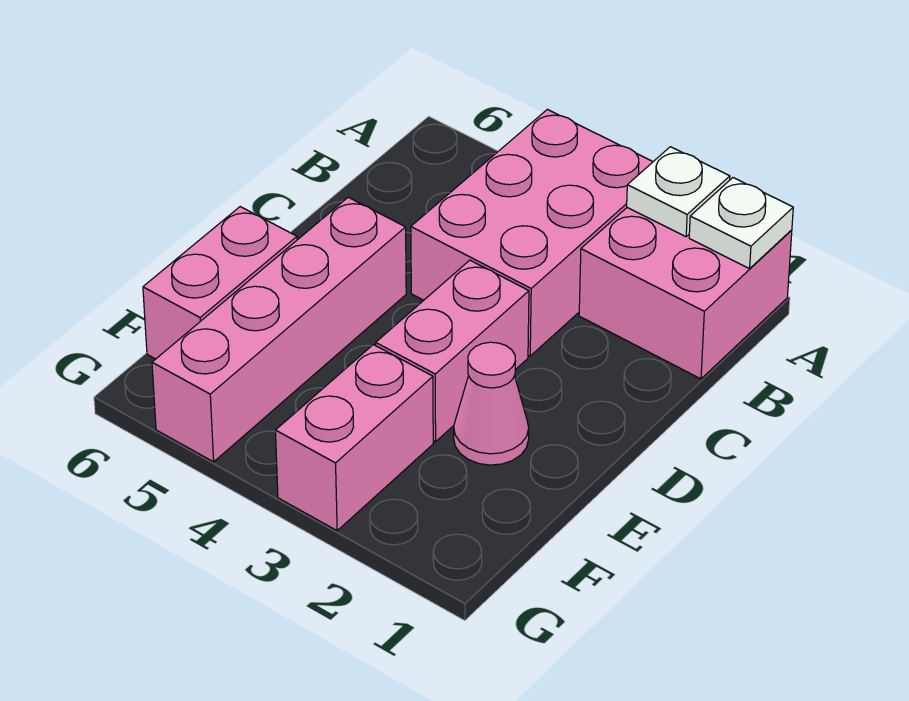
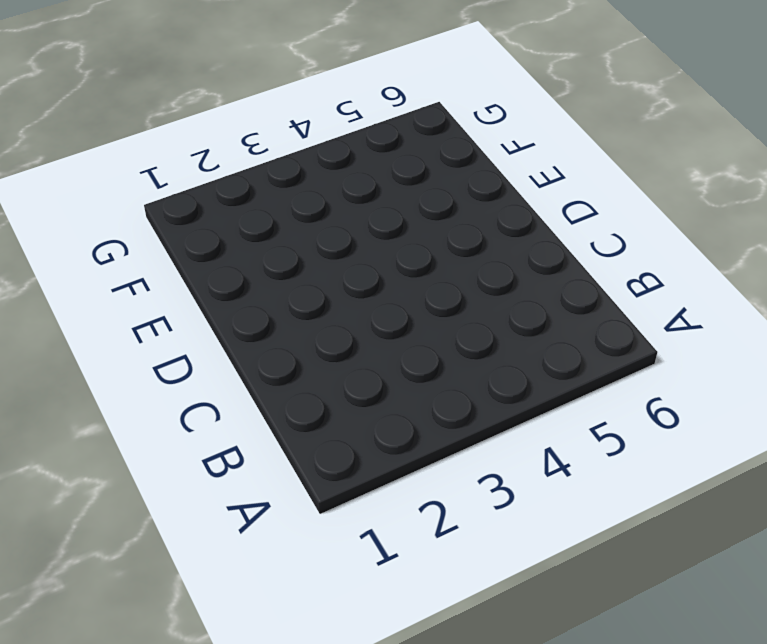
none -> pink 2x2 brick [579,208,792,379]
none -> pink 2x3 brick [411,109,653,356]

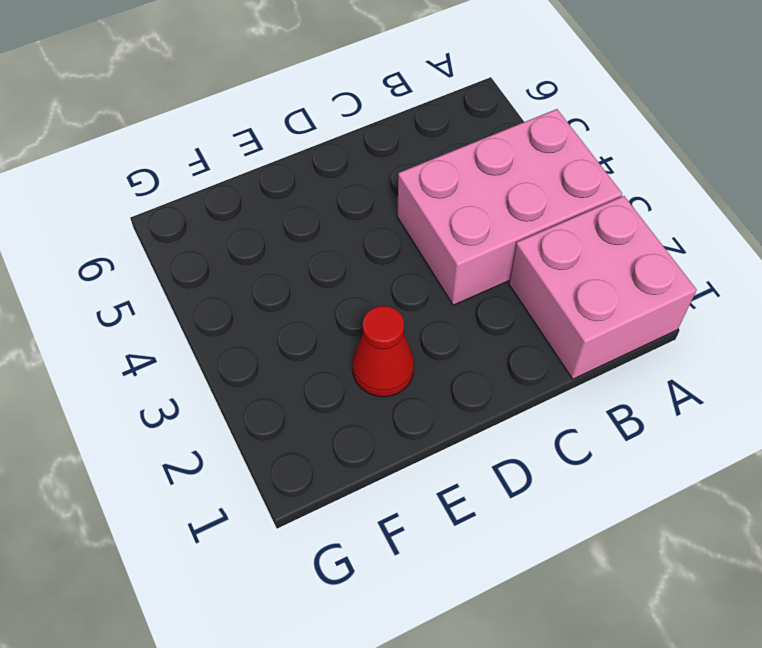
red 1x1 cone [353,306,414,397] -> pink 1x1 cone [454,342,529,465]
none -> pink 1x2 brick [376,260,529,442]
none -> pink 1x4 brick [152,197,406,462]

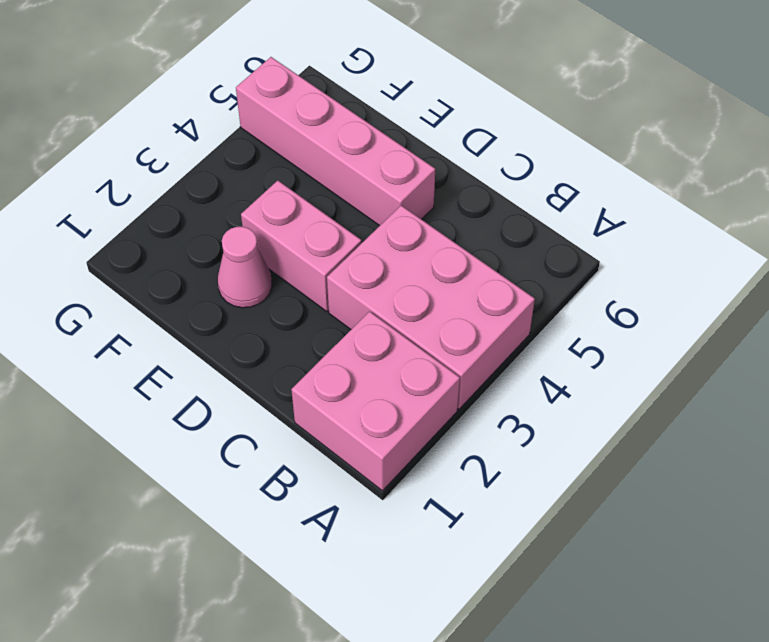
none -> pink 1x2 brick [143,207,297,359]
none -> pink 1x2 brick [275,345,433,531]

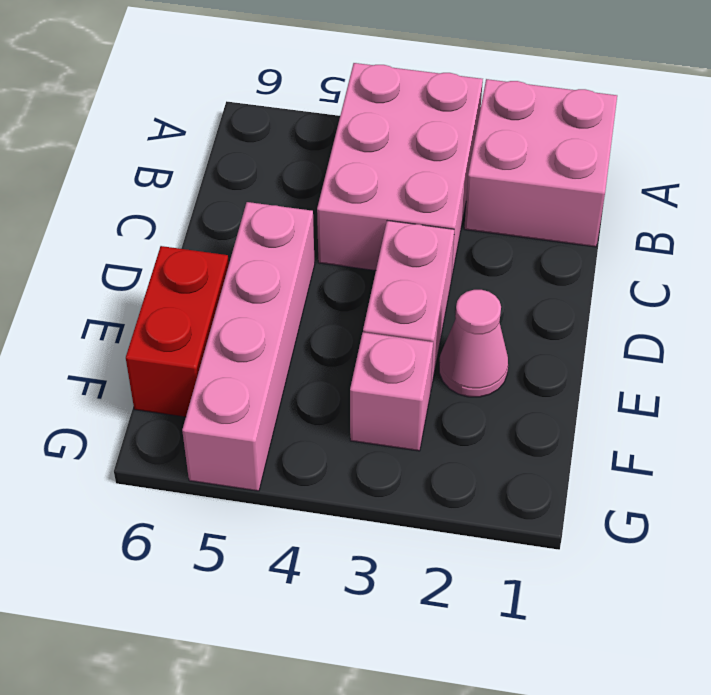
red 1x2 brick [126,246,229,417] -> pink 1x2 brick [143,207,297,359]
pink 1x1 brick [350,332,433,451] -> pink 1x2 brick [275,345,433,531]
none -> white 1x1 plate [689,178,793,269]
none -> white 1x1 plate [627,147,730,237]

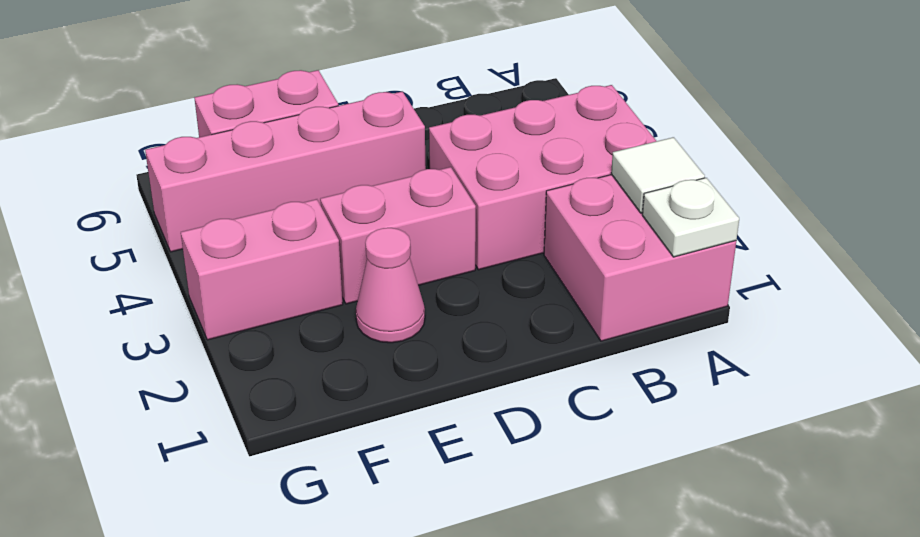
white 1x1 tile [611,137,705,213] -> white 1x1 plate [627,147,730,237]

